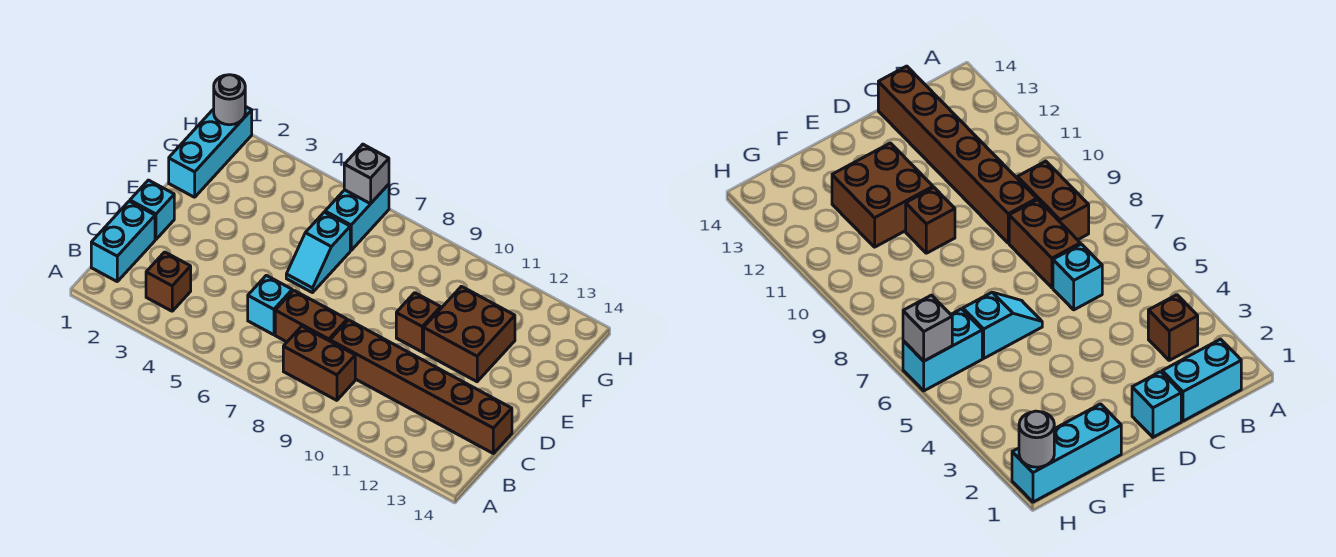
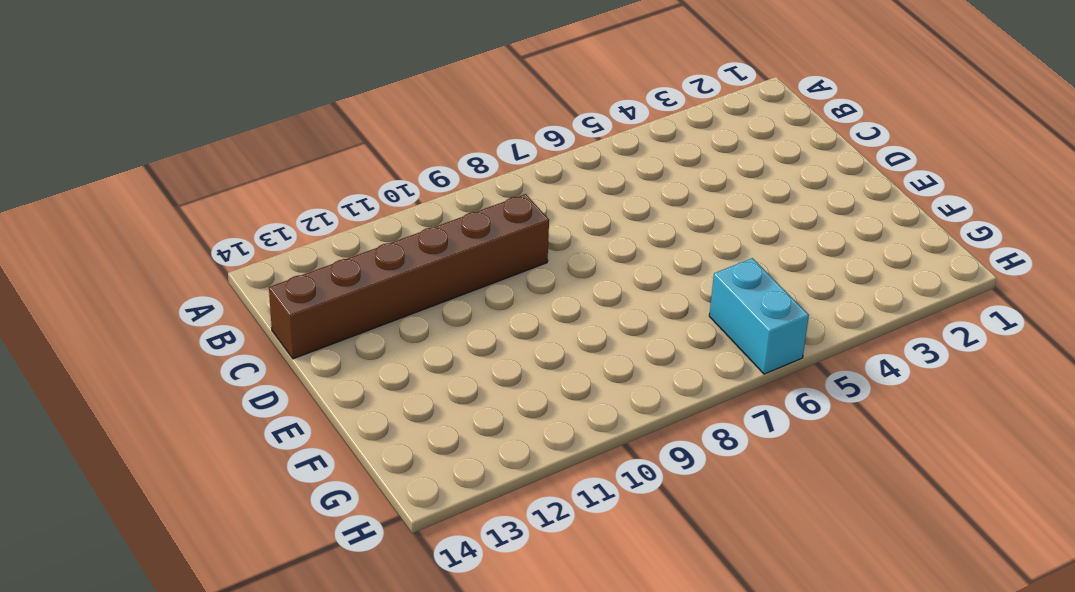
none -> cyan 1x2 brick [91,201,155,281]
none -> brown 1x1 brick [146,252,191,311]
none -> brown 1x2 brick [283,326,355,400]

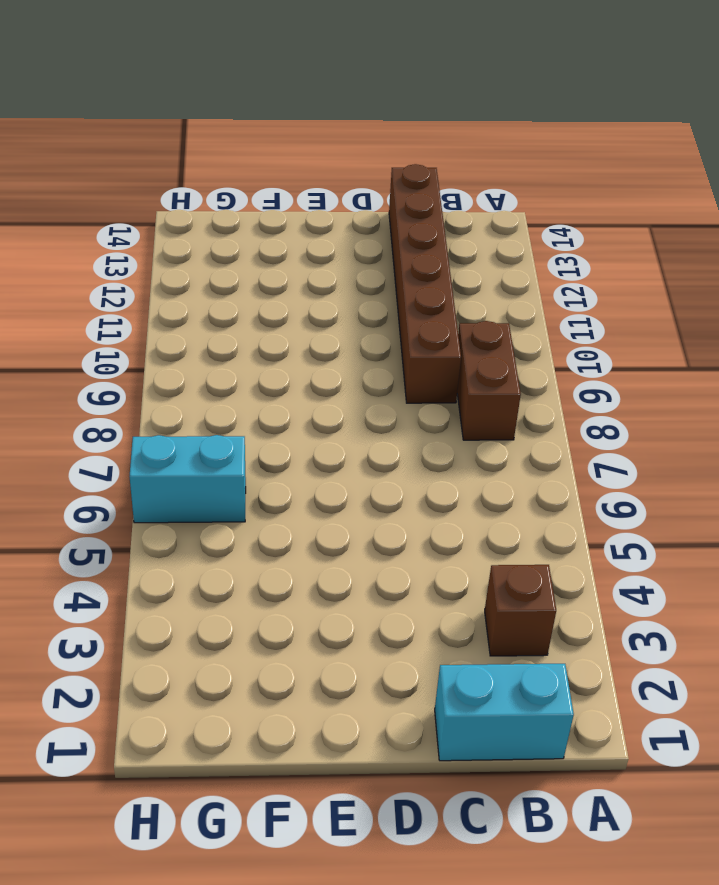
none -> cyan 1x1 brick [248,275,292,335]
none -> brown 1x2 brick [275,290,347,342]
none -> cyan 1x1 brick [130,180,174,239]

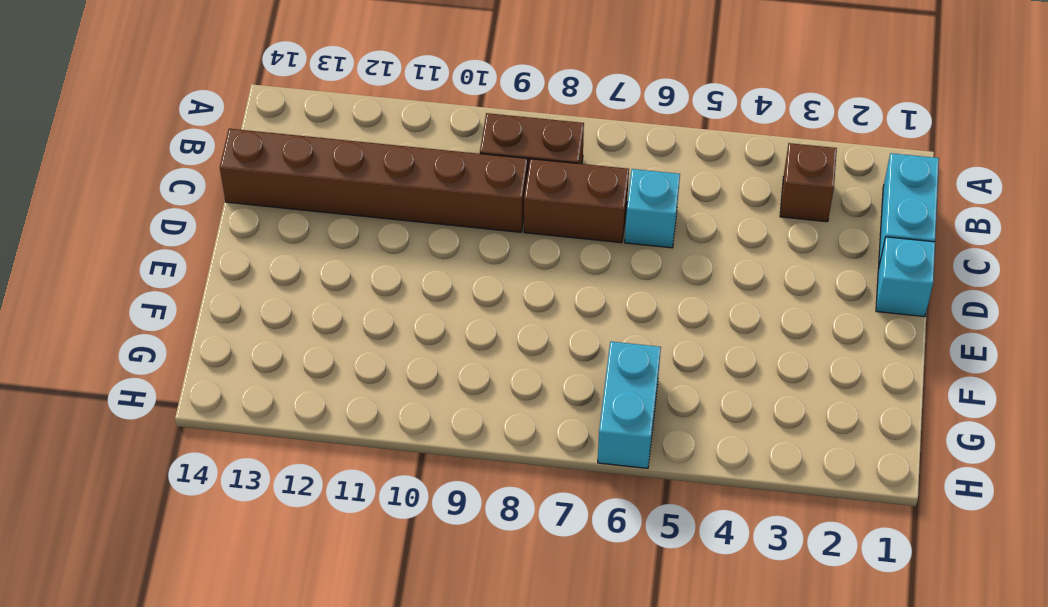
none -> cyan 1x2 slope [286,212,350,293]
none -> brown 1x1 brick [396,293,441,352]
none -> brown 2x2 brick [424,286,515,382]

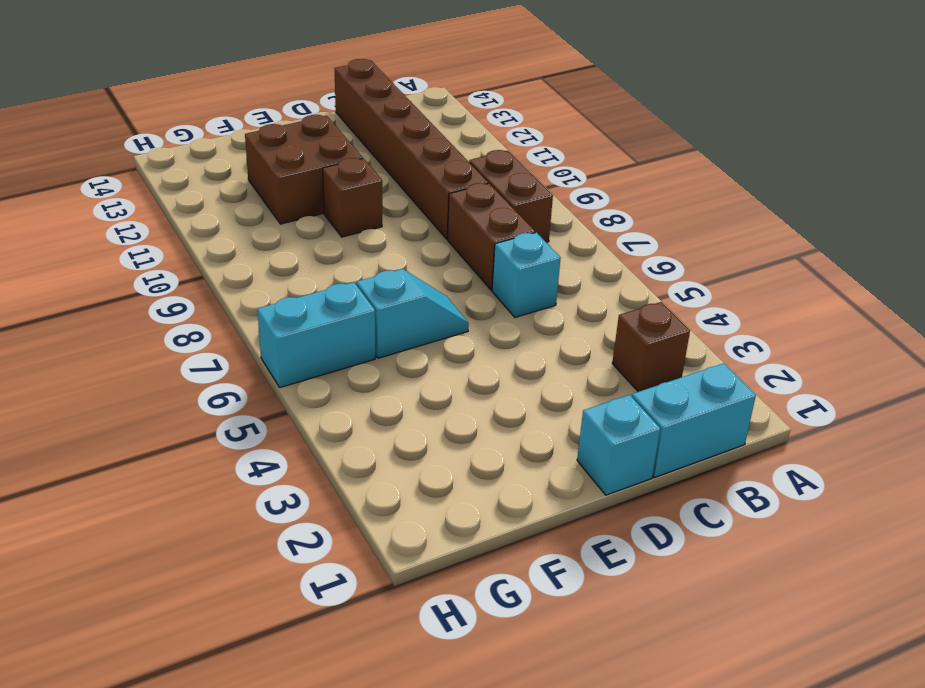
none -> cyan 1x3 brick [169,106,252,197]
none -> grey 1x1 round brick [214,75,245,125]
none -> grey 1x1 brick [344,144,389,204]

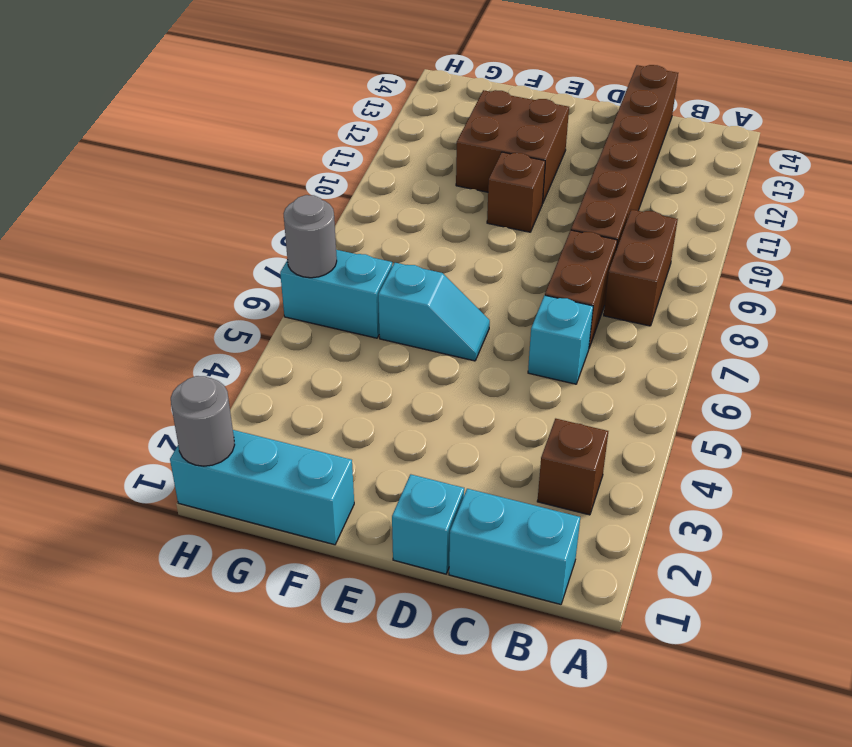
grey 1x1 round brick [284,195,337,278] -> grey 1x1 brick [344,144,389,204]

